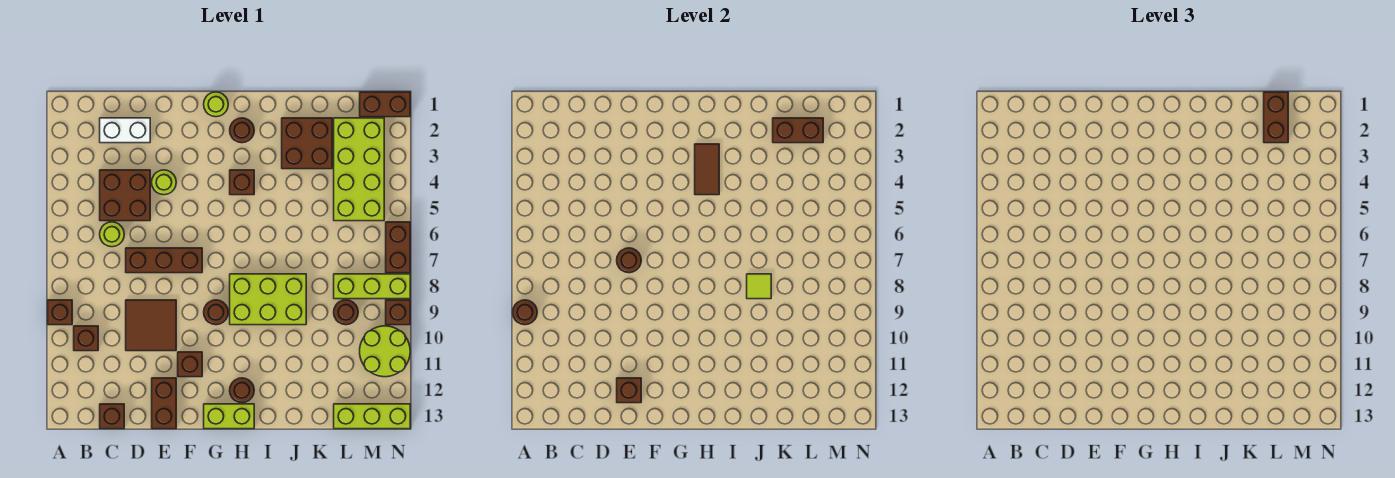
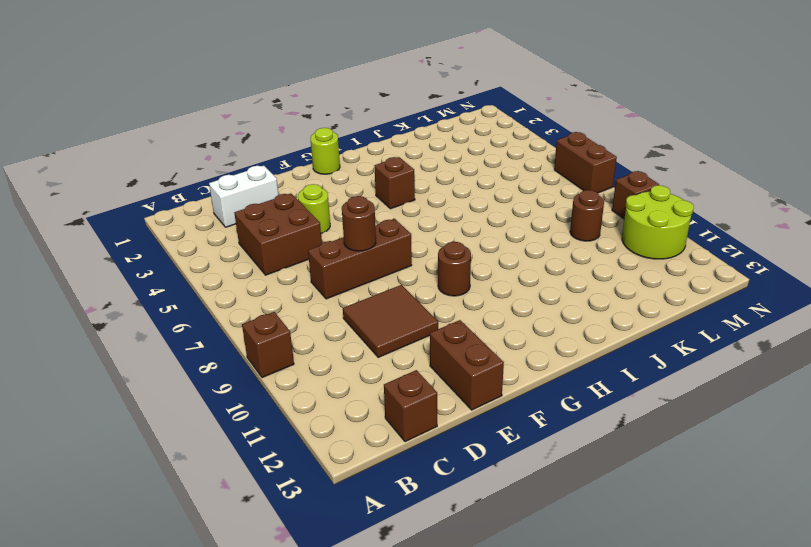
none -> brown 1x1 brick [74,326,98,351]
none -> lime 1x1 round brick [100,222,124,247]
none -> brown 1x1 brick [178,352,202,377]
none -> lime 1x2 brick [204,404,254,429]

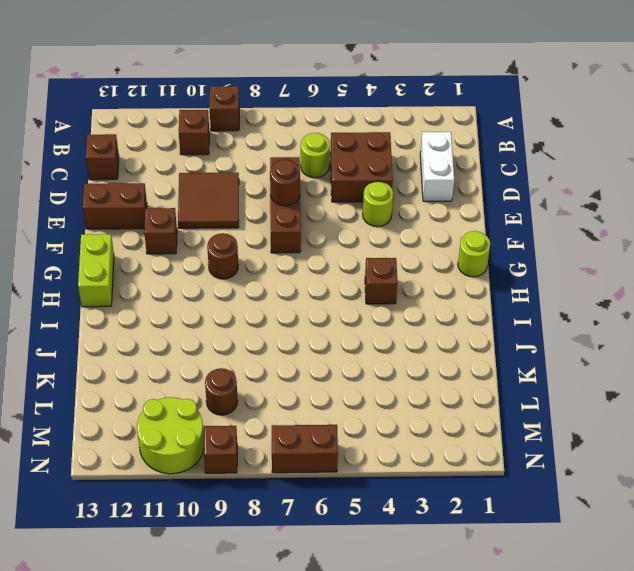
none -> brown 1x1 round brick [230,118,254,143]
none -> lime 2x3 brick [230,274,306,325]
none -> brown 1x1 round brick [230,378,254,403]
none -> brown 2x2 brick [282,118,332,169]

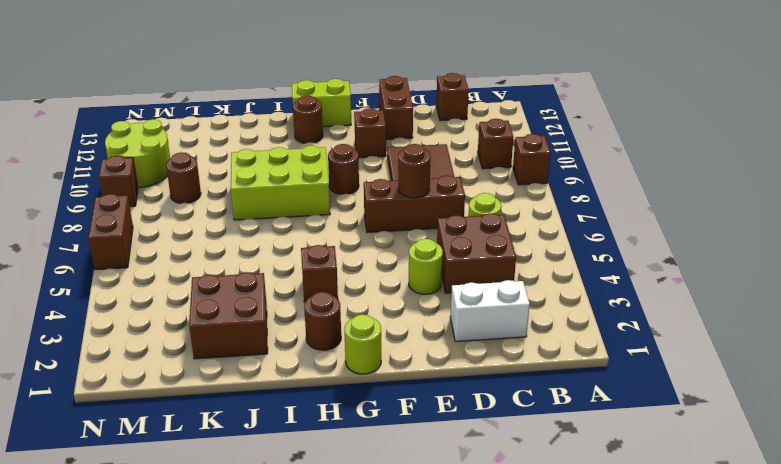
none -> lime 2x4 brick [334,118,384,221]
none -> lime 1x3 brick [334,274,410,299]
none -> lime 1x3 brick [334,404,410,429]
none -> brown 1x2 brick [360,92,410,117]

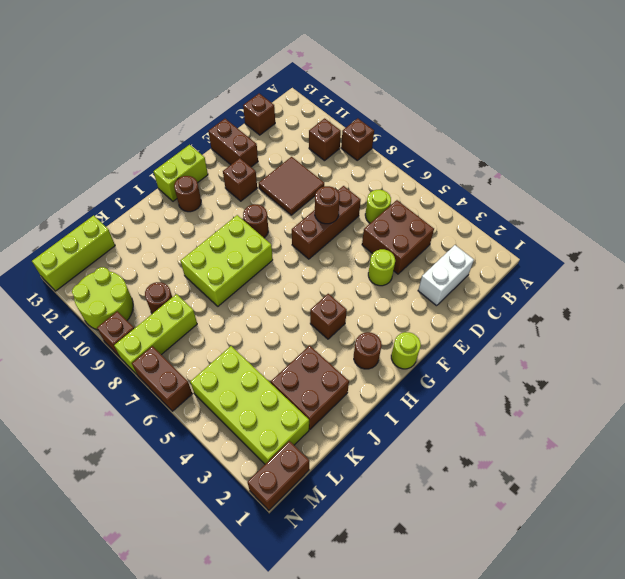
none -> brown 1x1 round brick [513,300,537,325]
none -> brown 1x1 brick [617,378,641,403]
none -> brown 1x2 tile [695,144,719,195]
none -> lime 1x1 tile [747,274,771,299]

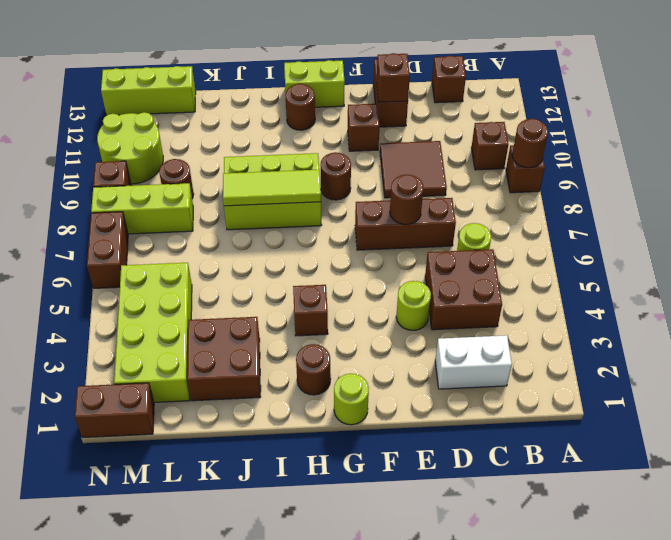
lime 1x3 tile [223,170,321,206] -> lime 1x1 tile [747,274,771,299]
none -> brown 1x2 tile [695,144,719,195]
none -> brown 1x2 brick [773,118,823,143]
none -> brown 1x2 brick [1264,92,1288,143]

